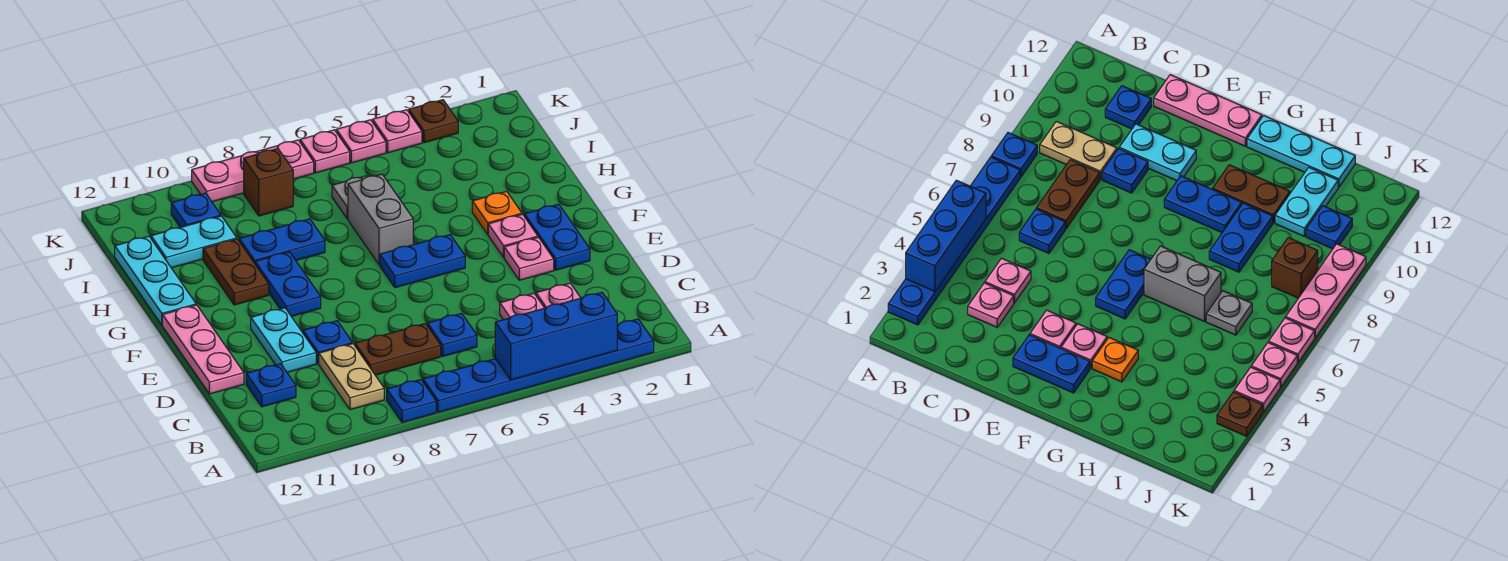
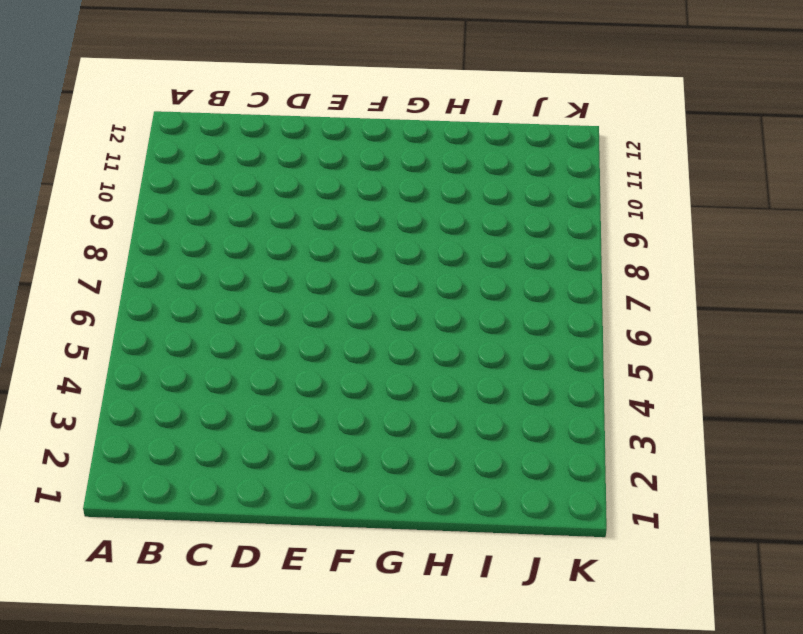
none -> blue 1x6 plate [423,319,654,412]
none -> blue 1x1 plate [387,380,436,422]
none -> tan 1x2 plate [319,344,384,410]
none -> pink 1x1 plate [536,283,580,308]

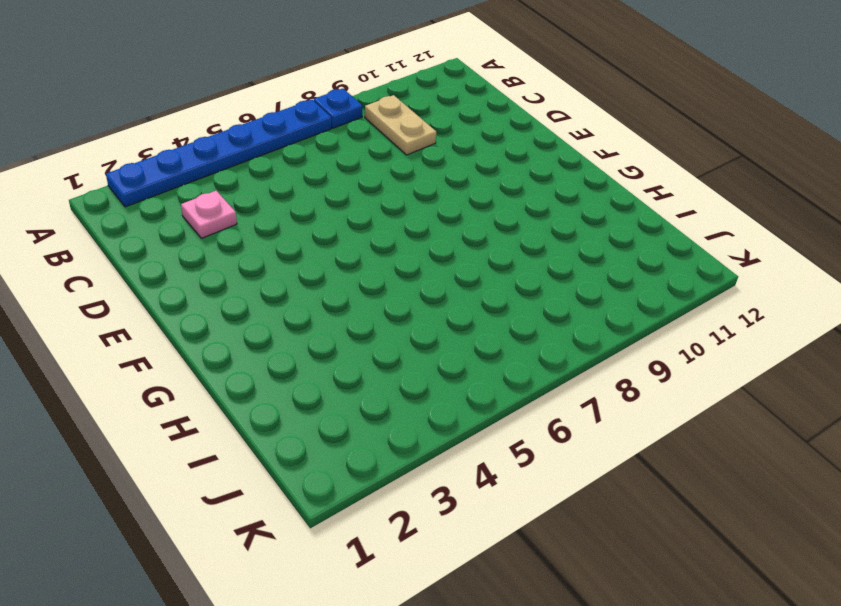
none -> pink 1x1 plate [500,293,544,320]
none -> blue 1x1 plate [427,313,477,356]
none -> brown 1x2 plate [355,324,441,375]
none -> blue 1x1 plate [246,364,296,407]

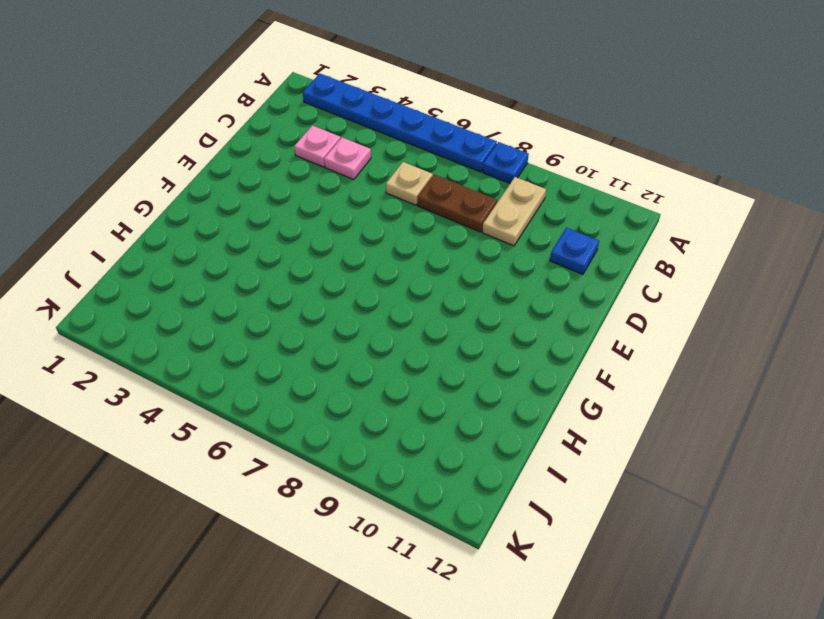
tan 1x1 plate [386,162,433,205] -> blue 1x1 plate [427,313,477,356]
none -> blue 1x1 plate [303,321,352,364]
none -> cyan 1x2 plate [251,308,316,372]
none -> pink 1x3 plate [162,305,244,394]
none -> blue 1x2 plate [524,204,590,270]

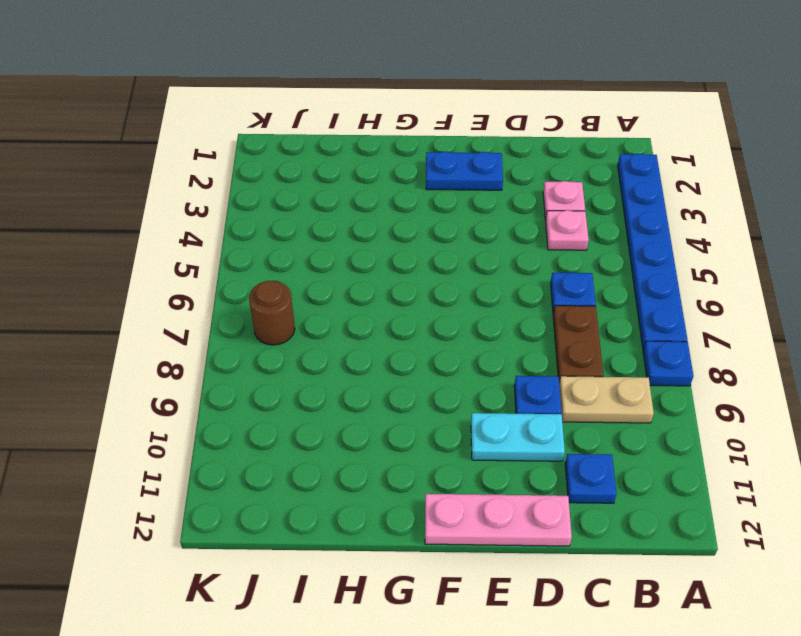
brown 1x1 round brick [249,281,295,345] -> none
none -> pink 1x1 plate [504,237,554,280]
none -> pink 1x1 plate [488,214,538,257]
none -> blue 1x2 plate [380,235,465,288]
none -> blue 1x2 plate [255,252,321,317]

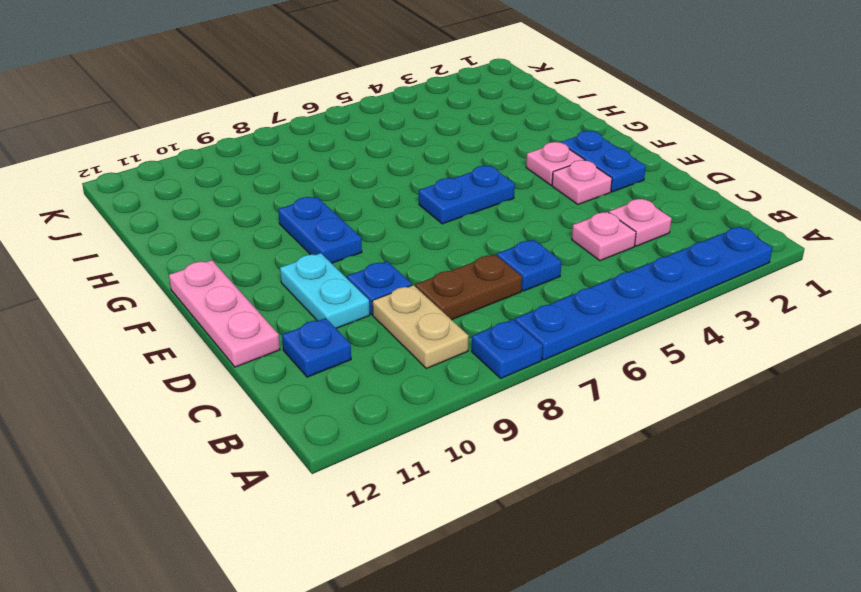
none -> orange 1x1 plate [472,191,522,234]
none -> grey 1x2 brick [348,174,413,265]
none -> brown 1x2 plate [203,239,269,305]
none -> cyan 1x3 plate [115,236,196,325]

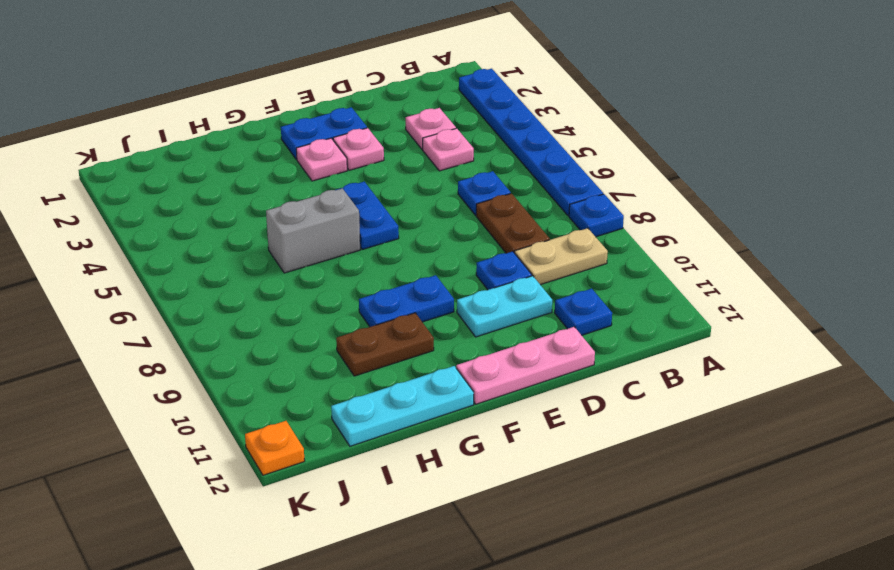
orange 1x1 plate [245,421,305,475] -> orange 1x1 plate moved to [472,191,522,234]
none -> blue 1x2 plate [239,219,325,263]
none -> grey 1x1 plate [332,176,367,219]
none -> cyan 1x2 plate [151,216,237,268]
none -> brown 1x1 brick [244,149,293,216]

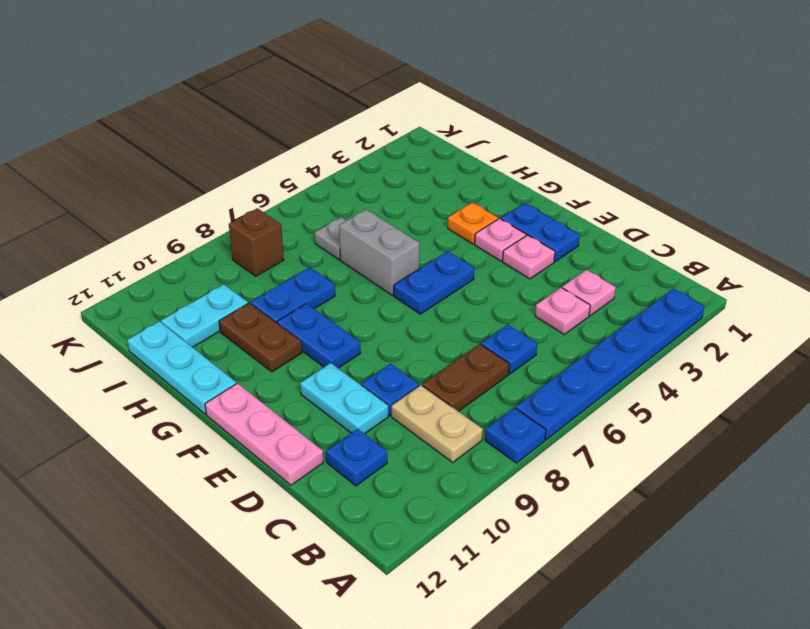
none -> blue 1x1 plate [171,193,221,227]
none -> brown 1x1 plate [409,100,458,143]
none -> pink 1x1 plate [373,110,422,153]
none -> pink 1x1 plate [336,120,386,163]

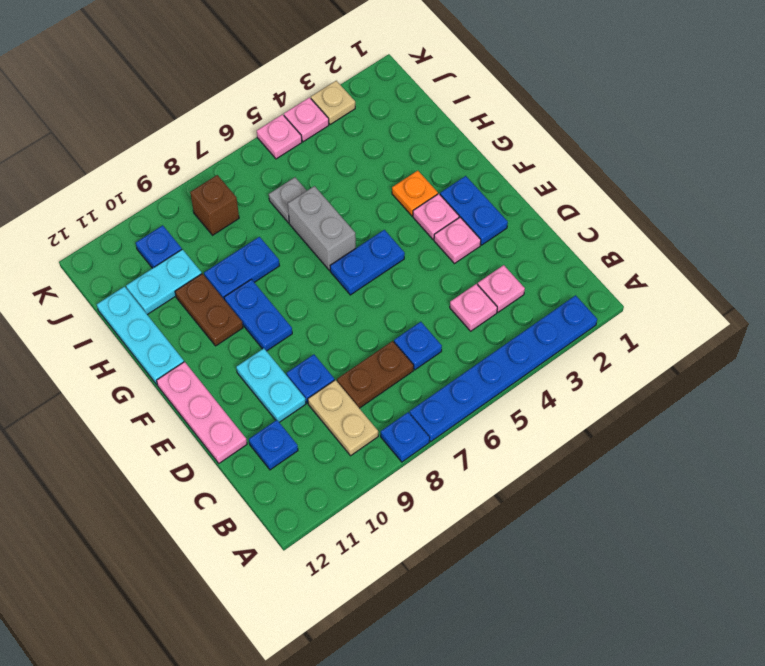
tan 1x1 plate [311,81,355,125] -> brown 1x1 plate [409,100,458,143]
none -> pink 1x1 plate [300,130,350,173]
none -> pink 1x3 plate [192,140,314,202]
none -> blue 1x3 brick [495,292,618,380]

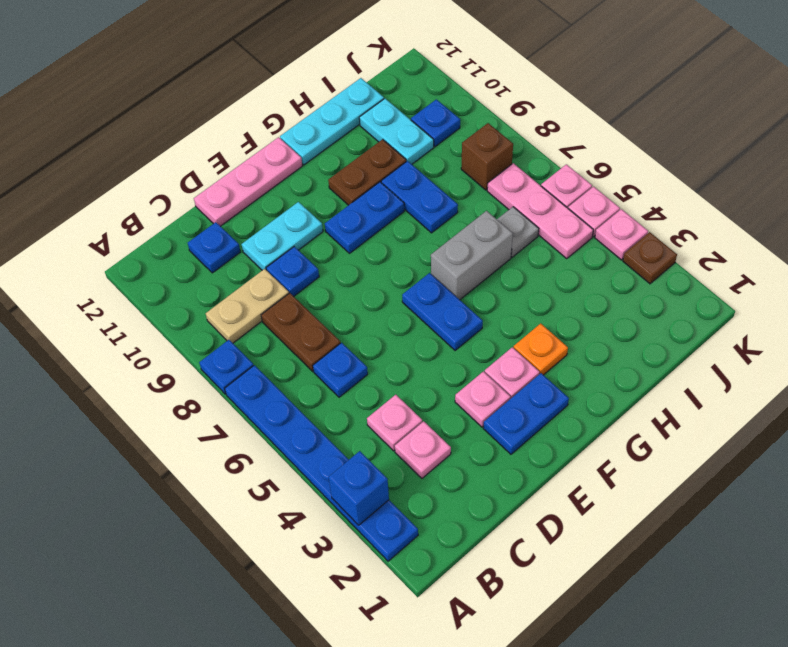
blue 1x1 brick [329,451,389,525] -> blue 1x3 brick [495,292,618,380]
pink 1x3 plate [487,163,593,258] -> pink 1x3 plate moved to [192,140,314,202]

